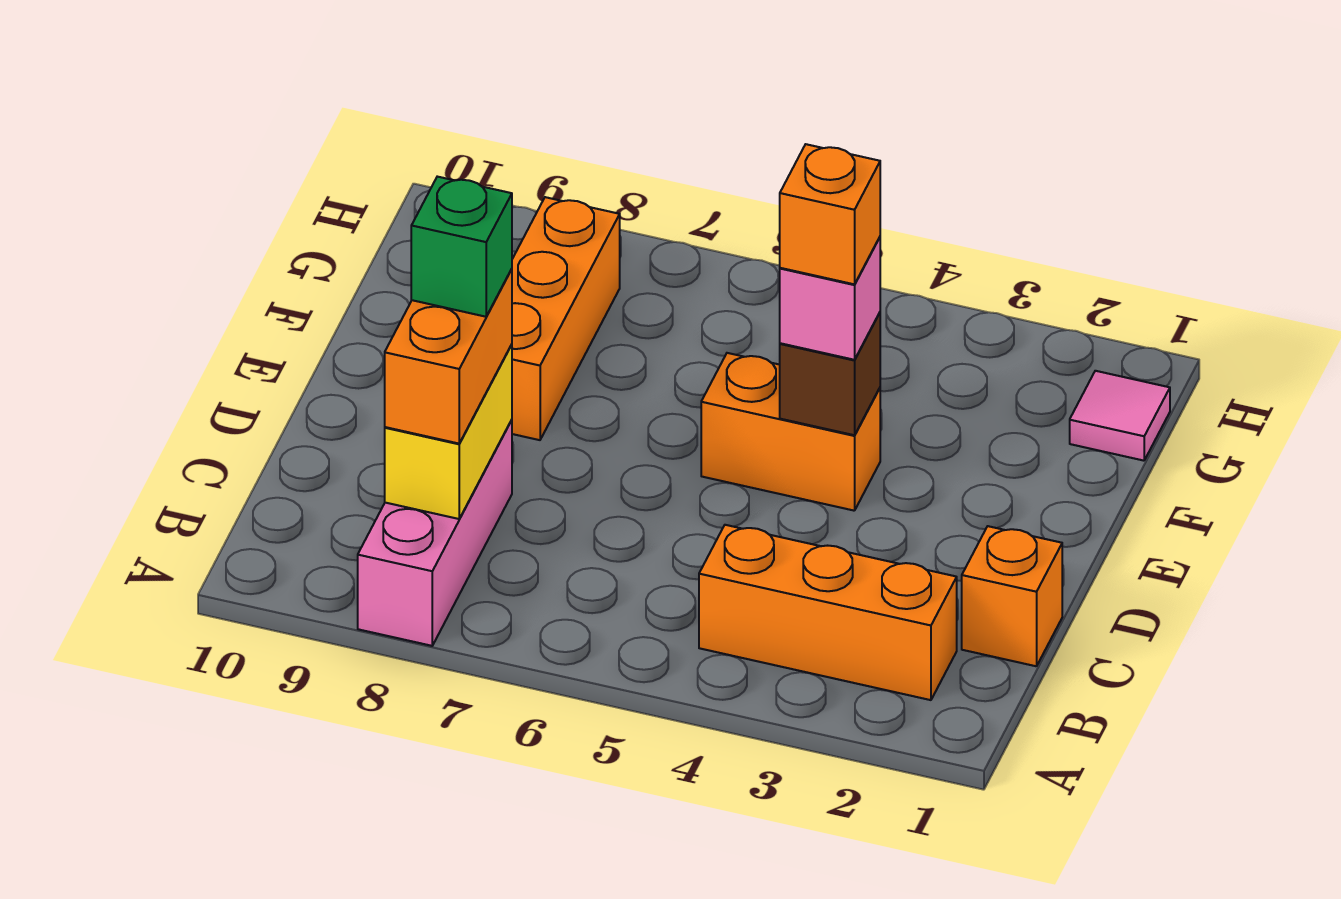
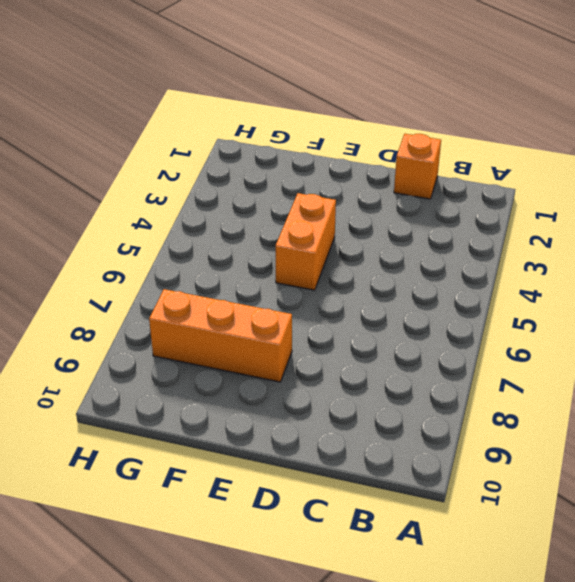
none -> pink 1x3 brick [358,420,512,646]
none -> orange 1x3 brick [699,525,957,700]
none -> pink 1x1 tile [1070,371,1170,461]

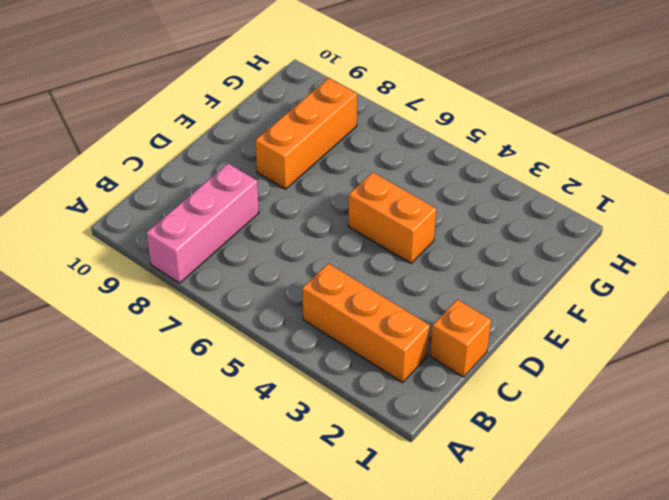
none -> pink 1x1 tile [1070,371,1170,461]
none -> yellow 1x2 brick [385,345,512,519]
none -> brown 1x1 brick [780,312,880,435]

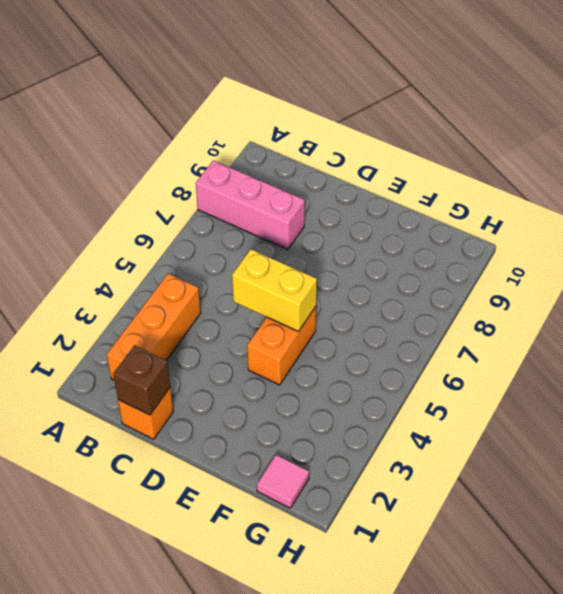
brown 1x1 brick [113,345,170,415] -> brown 1x1 brick moved to [780,312,880,435]
yellow 1x2 brick [232,249,317,332] -> yellow 1x2 brick moved to [385,345,512,519]
none -> orange 1x3 brick [512,197,620,440]
none -> orange 1x2 brick [385,269,512,444]
none -> pink 1x1 brick [780,237,880,360]

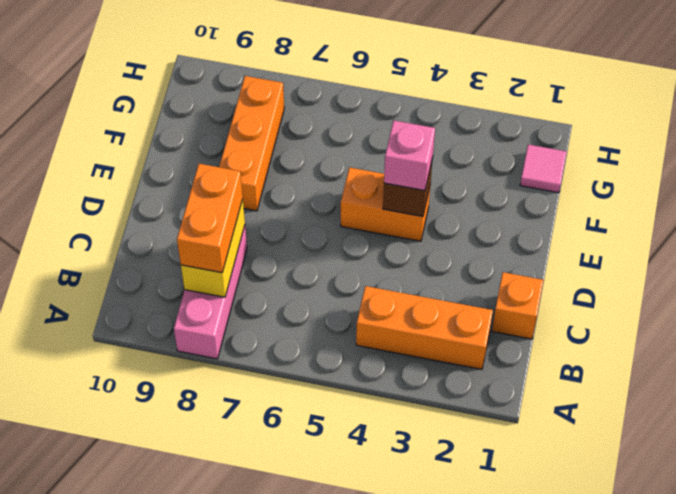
none -> green 1x1 brick [411,177,512,317]
none -> orange 1x1 brick [780,144,880,284]

